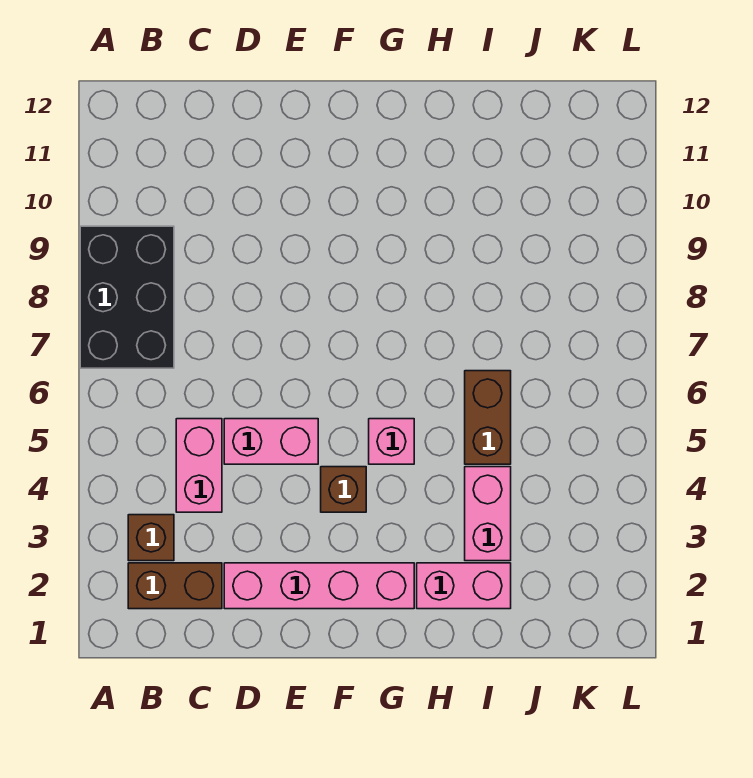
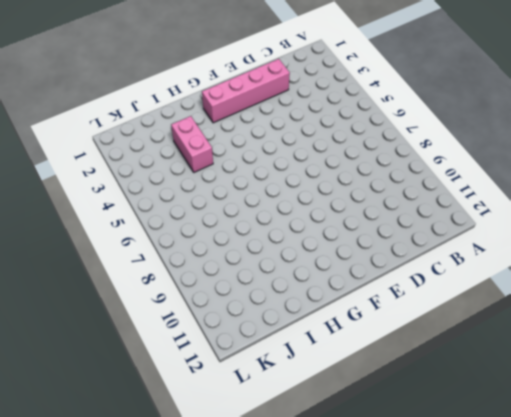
none -> black 2x3 brick [80,226,174,368]
none -> brown 1x2 brick [128,563,222,609]

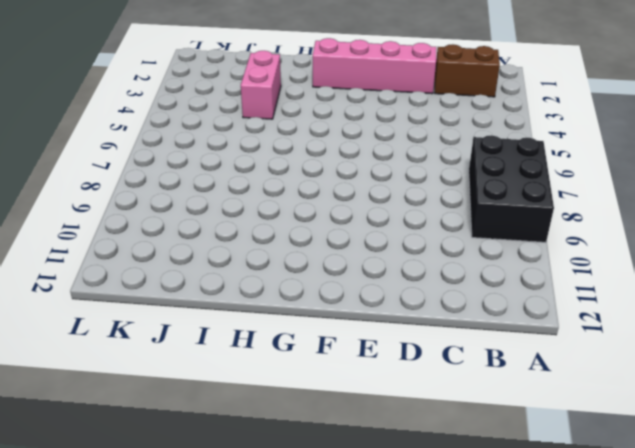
none -> brown 1x1 brick [128,515,174,561]
none -> pink 1x2 brick [176,419,222,512]

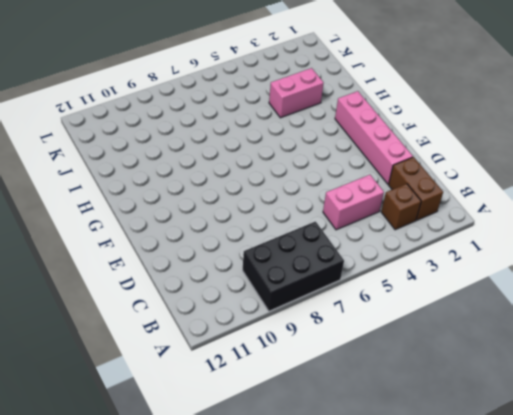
none -> pink 1x2 brick [224,419,318,464]
none -> brown 1x1 brick [321,467,366,512]

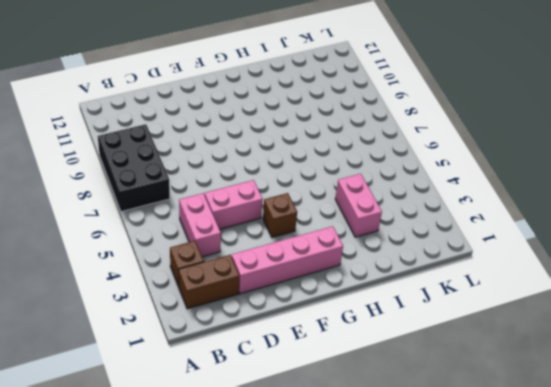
none -> pink 1x1 brick [369,419,414,464]
none -> pink 1x2 brick [417,563,511,609]

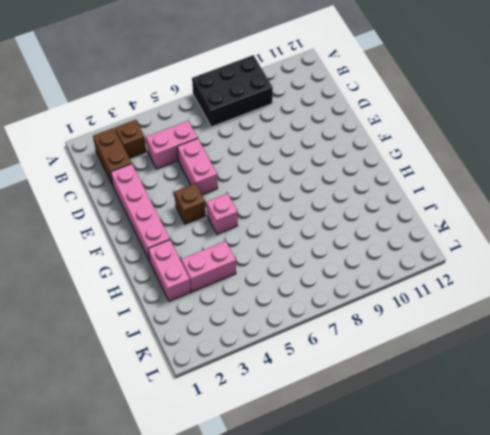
none -> brown 1x2 brick [465,371,511,464]

